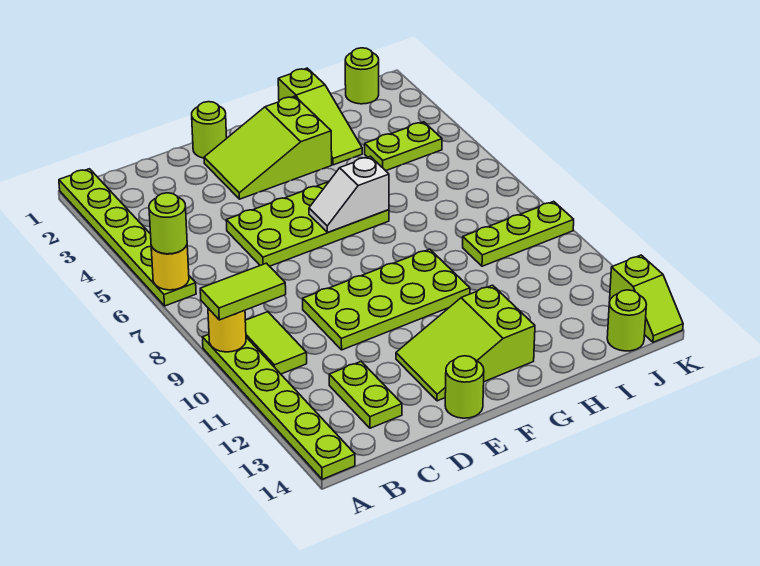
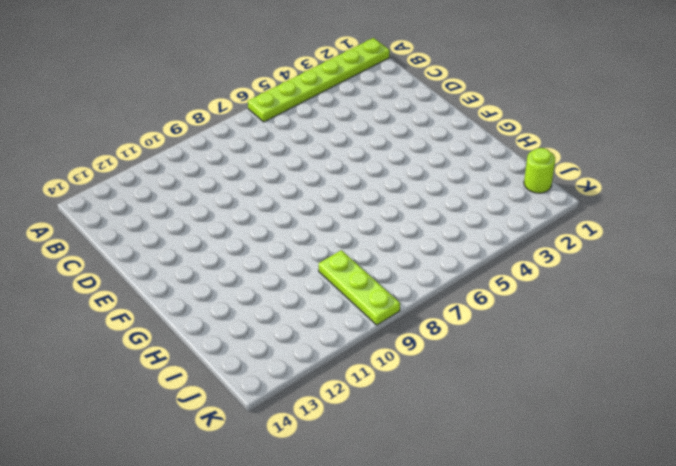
none -> lime 1x6 plate [202,335,355,479]
none -> lime 1x2 tile [245,312,307,374]
none -> lime 1x2 plate [329,362,402,428]

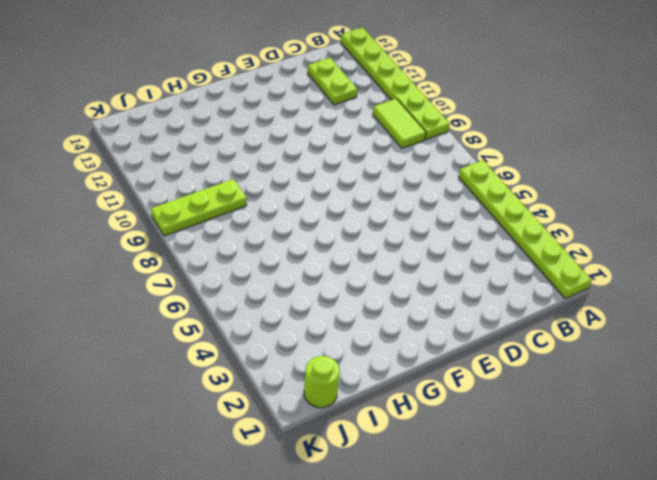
none -> lime 2x4 plate [226,182,389,266]
none -> lime 2x4 plate [303,249,470,350]
none -> lime 1x1 round brick [192,102,227,158]

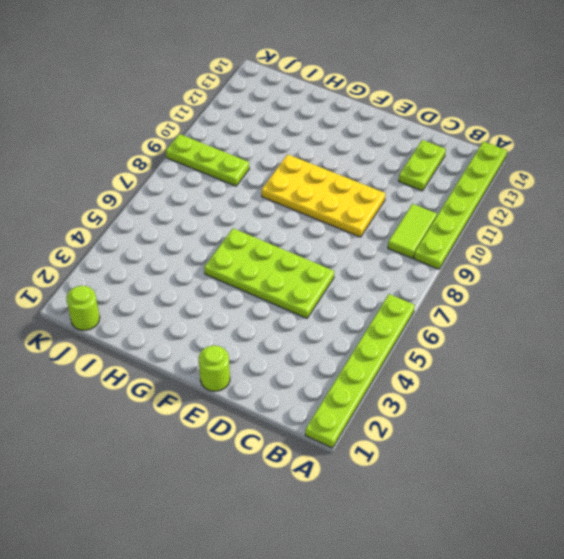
yellow 2x4 plate [262,155,385,237] -> lime 2x4 plate [303,249,470,350]
none -> lime 2x3 slope [204,96,332,199]
none -> lime 2x3 slope [396,285,535,401]
none -> lime 1x1 round brick [445,356,484,418]

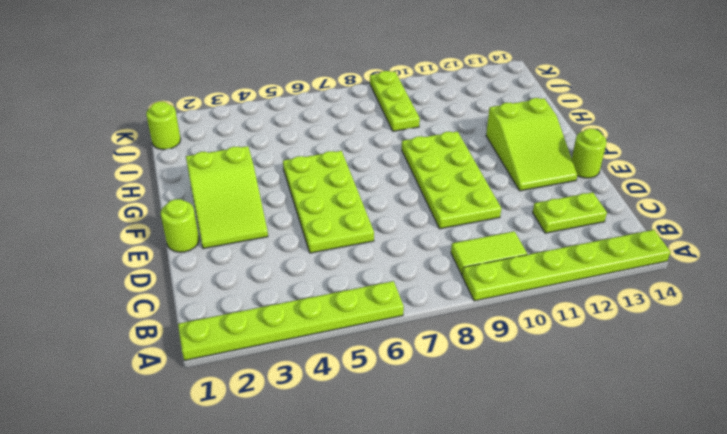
none -> lime 1x3 slope [278,68,362,165]
none -> lime 1x2 plate [365,122,442,171]
none -> lime 1x1 round brick [607,290,647,351]

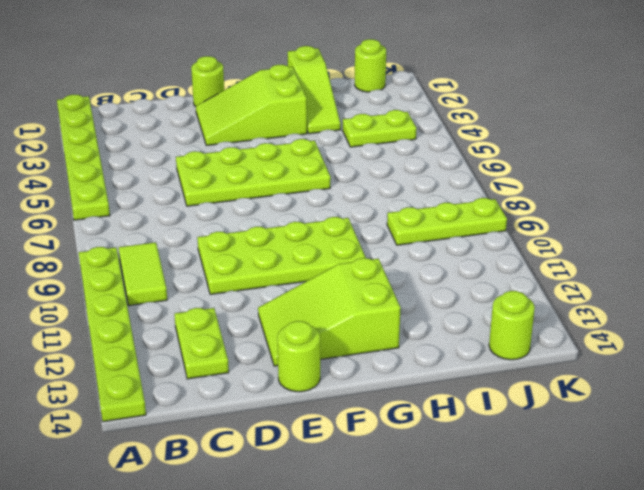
none -> lime 1x2 slope [610,255,683,342]
none -> yellow 1x1 round brick [151,245,189,290]
none -> yellow 1x1 round brick [208,308,246,352]

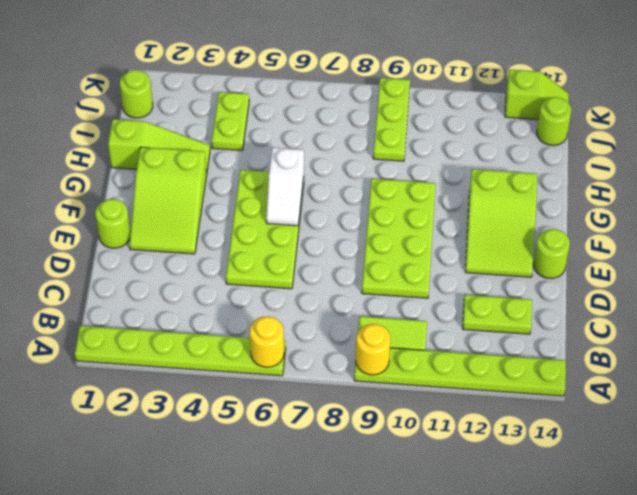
none -> lime 1x1 round brick [149,193,187,254]
none -> lime 1x2 tile [200,263,286,320]

